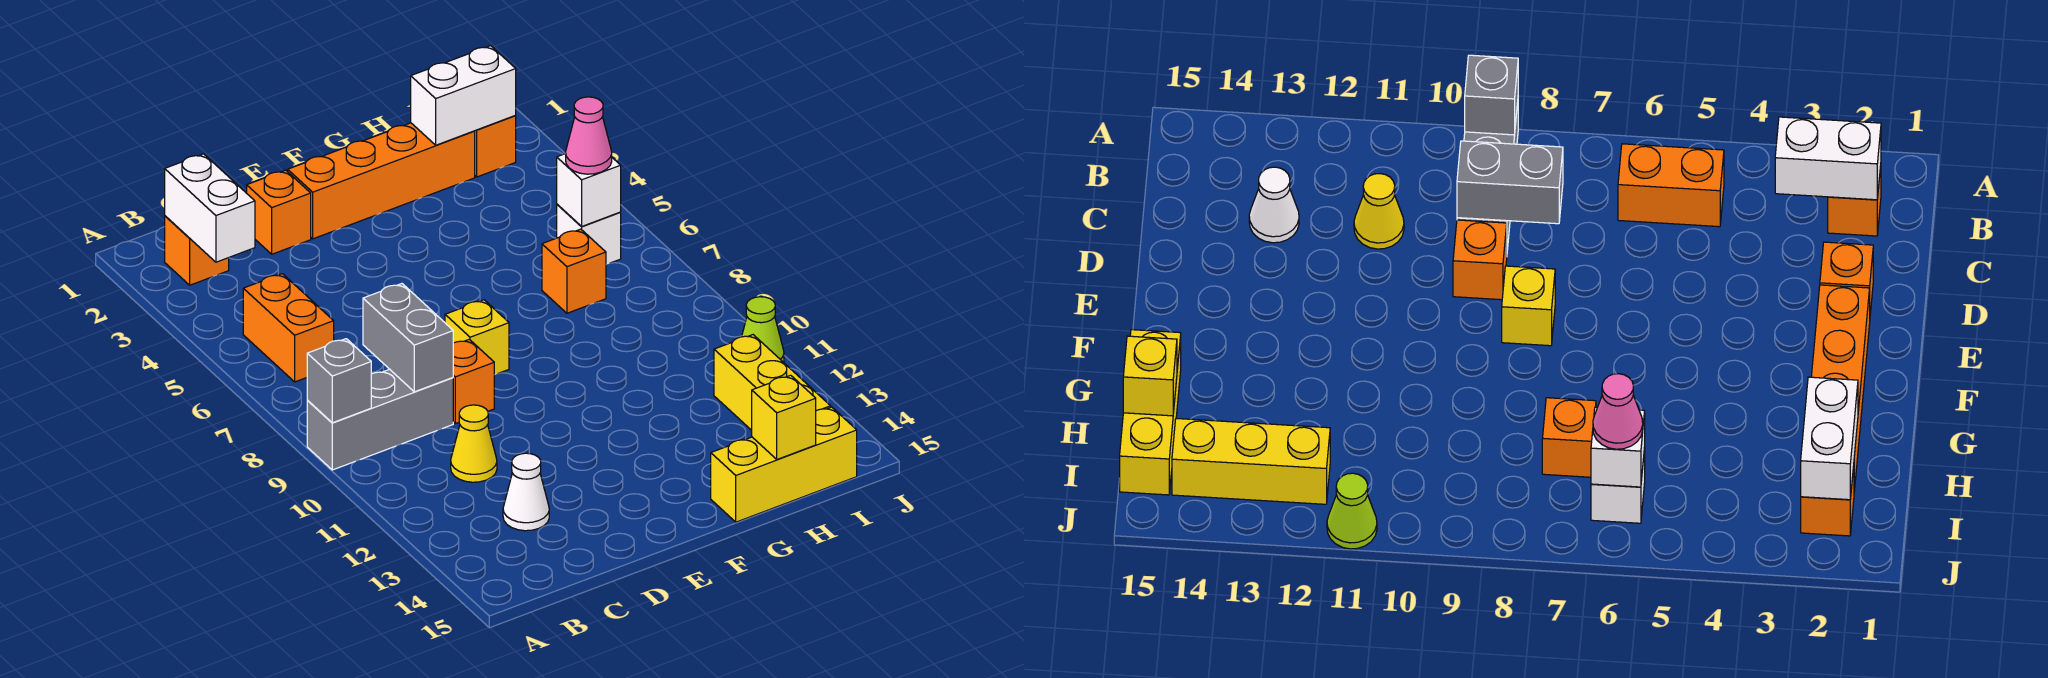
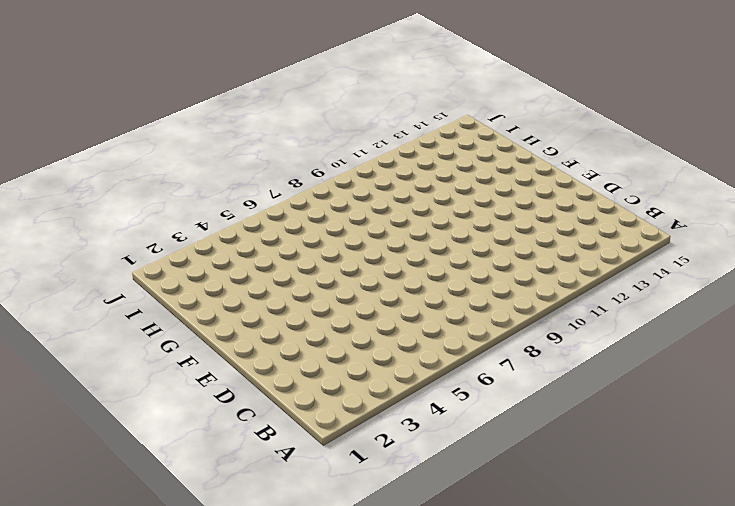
none -> grey 1x3 brick [307,369,453,470]
none -> orange 1x1 brick [165,216,229,285]
none -> orange 1x2 brick [243,274,334,382]

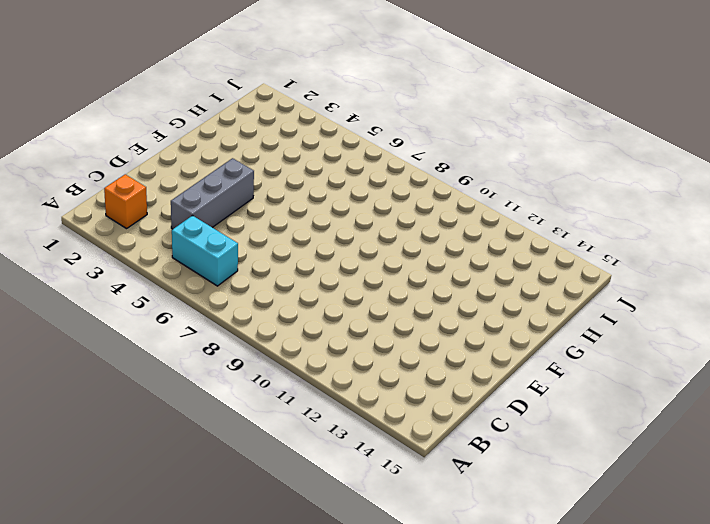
cyan 1x2 brick [172,215,238,286] -> orange 1x2 brick [243,274,334,382]
grey 1x3 brick [171,158,254,229] -> grey 1x3 brick moved to [307,369,453,470]
none -> yellow 1x1 cone [451,405,497,482]
none -> white 1x1 cone [503,453,549,531]
none -> orange 1x1 brick [247,170,311,254]

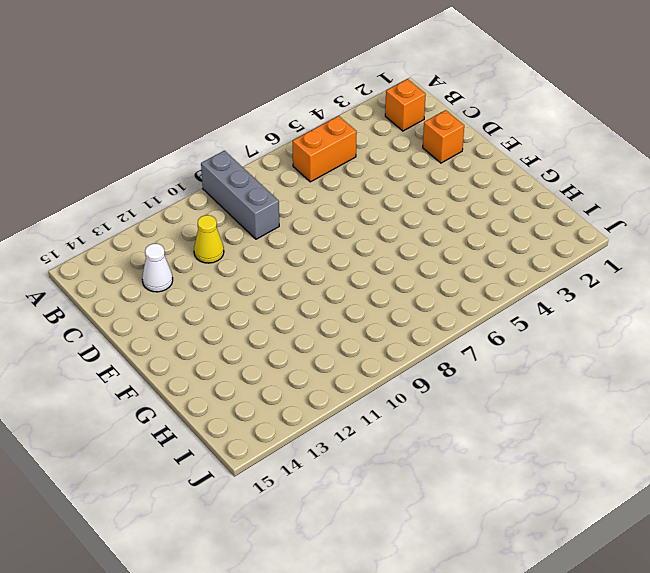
none -> orange 1x1 brick [453,339,494,424]
none -> orange 1x4 brick [288,123,475,239]
none -> yellow 1x1 brick [445,300,509,375]

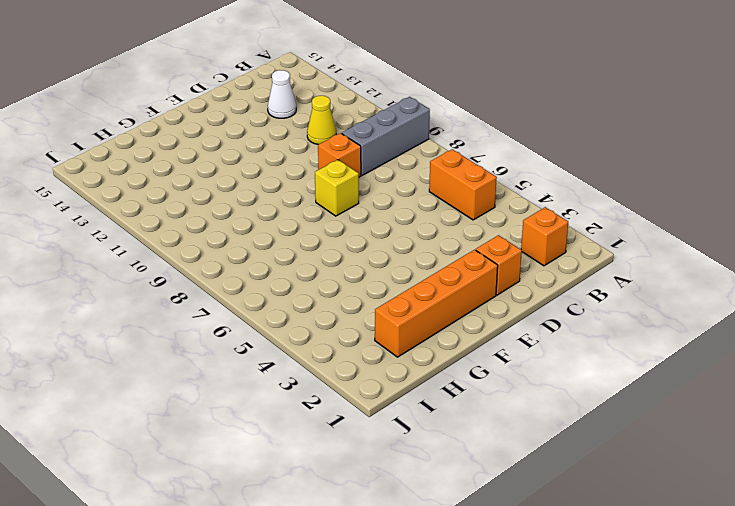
none -> yellow 1x3 brick [711,407,857,522]
none -> orange 1x1 brick [542,229,606,313]
none -> orange 1x1 brick [475,116,516,177]

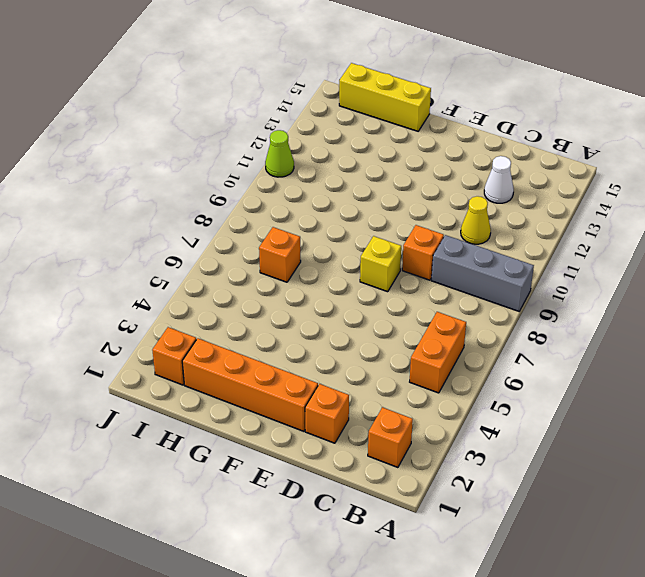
none -> white 1x1 brick [557,204,621,264]
none -> yellow 1x3 brick [714,335,831,430]
none -> grey 1x1 brick [307,339,371,423]

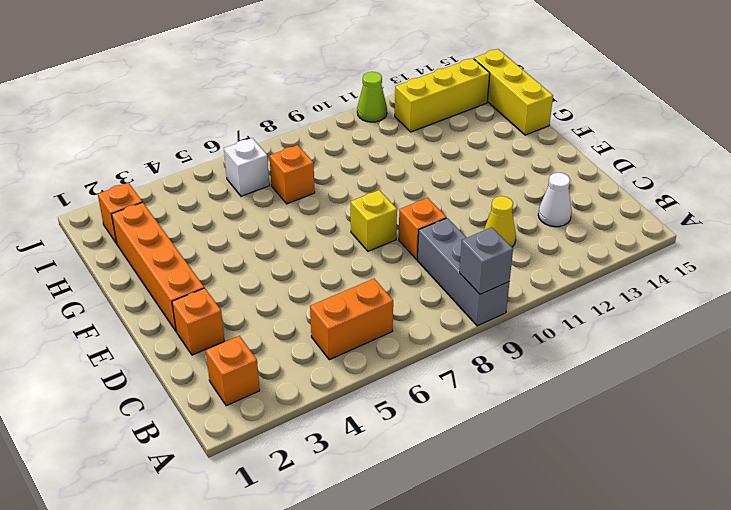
none -> white 1x2 brick [165,154,255,262]
none -> grey 1x2 brick [363,284,453,392]
none -> white 1x2 brick [411,46,516,145]

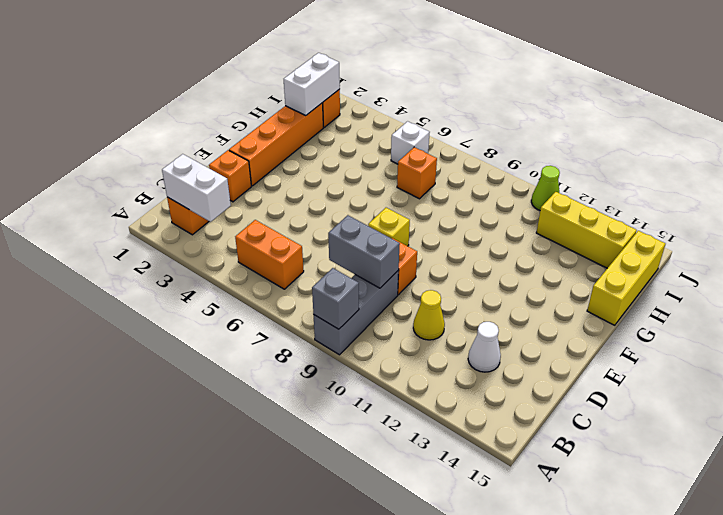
none -> yellow 1x1 brick [752,375,816,459]
none -> white 1x1 brick [557,154,621,227]
none -> pink 1x1 cone [566,97,612,174]

